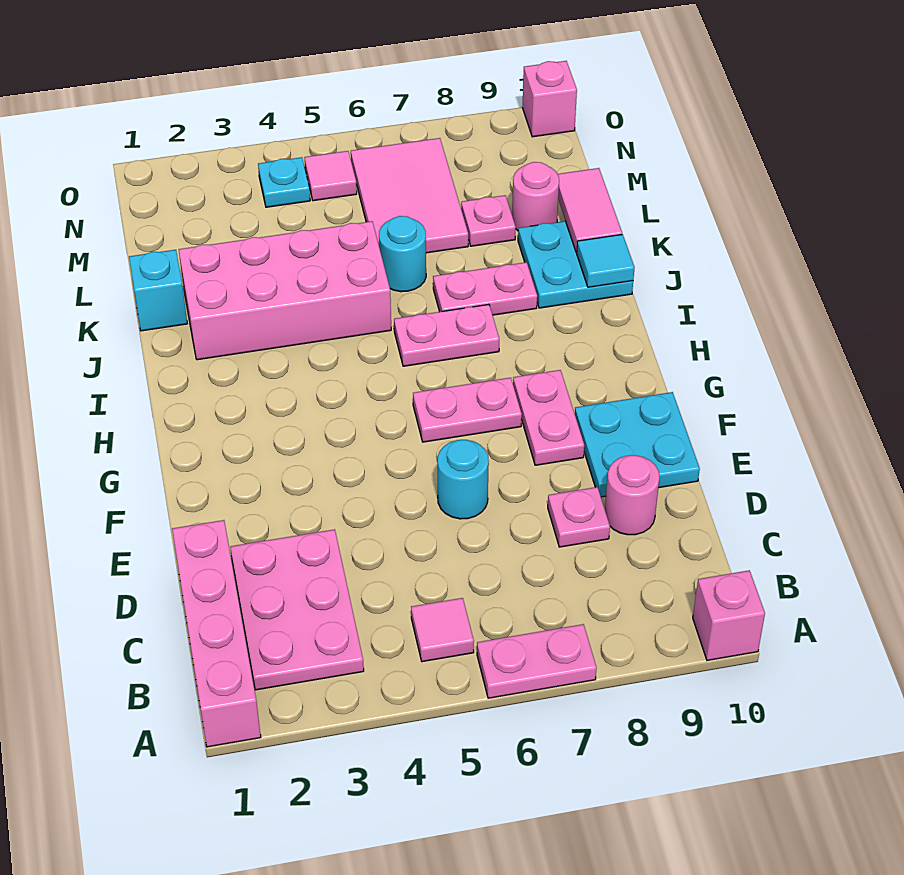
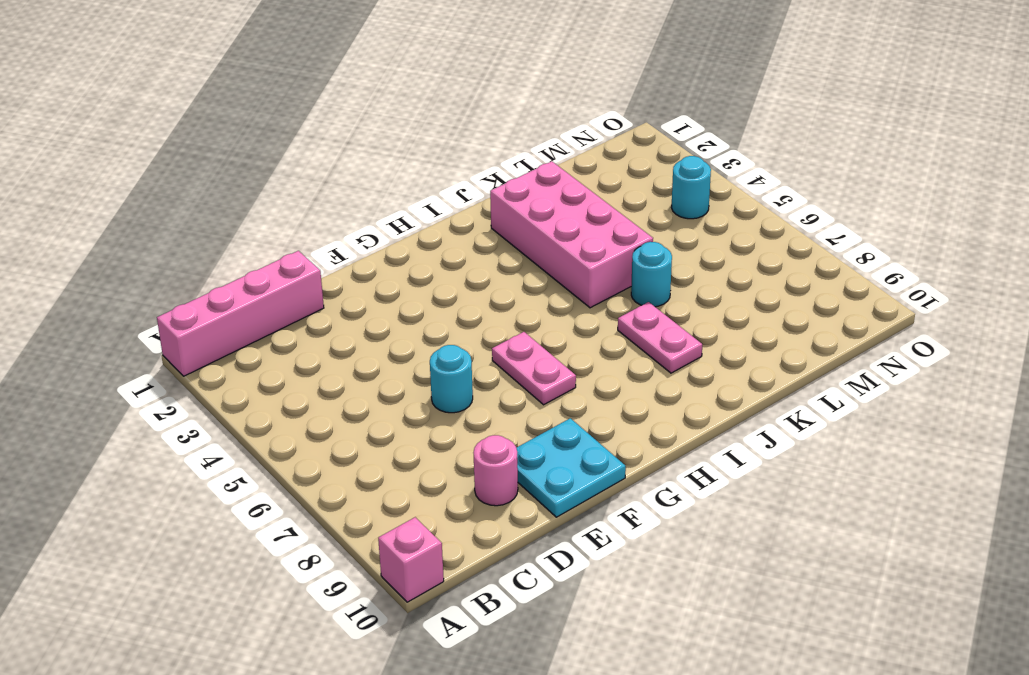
cyan 1x1 round brick [672,156,711,219] -> cyan 1x1 plate [258,157,310,207]
none -> pink 1x2 plate [477,624,597,698]
none -> pink 2x3 plate [230,529,364,690]
none -> pink 1x1 tile [411,598,474,662]

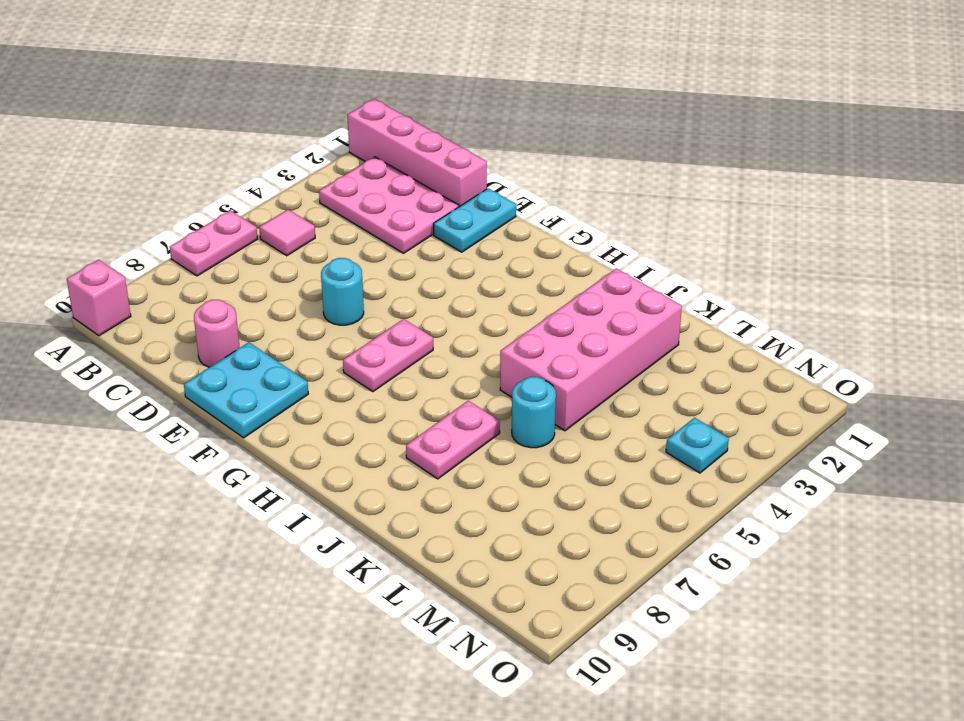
cyan 1x2 plate [433,188,516,252] -> none
none -> pink 1x1 plate [548,487,610,547]
none -> pink 1x2 plate [513,370,584,465]
none -> pink 1x2 plate [394,304,499,366]

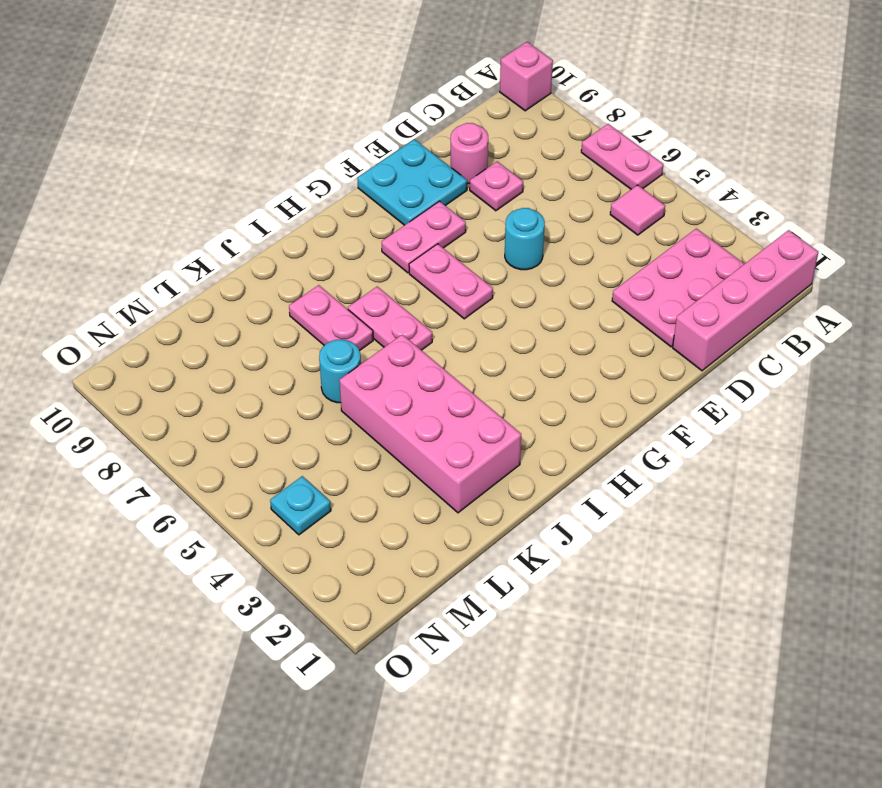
none -> cyan 2x2 plate [518,221,633,308]
none -> cyan 1x1 brick [129,250,187,331]
none -> pink 2x3 tile [351,138,468,253]

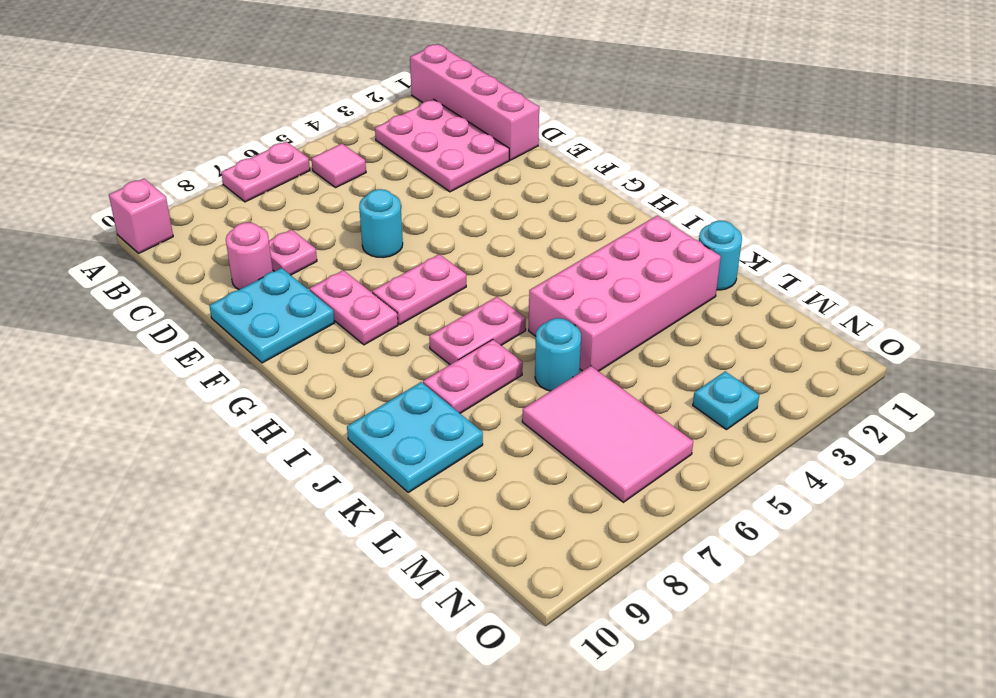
cyan 1x1 round brick [699,221,742,290] -> cyan 1x1 brick [129,250,187,331]
none -> pink 1x1 plate [461,195,516,246]
none -> pink 1x1 round brick [512,162,559,231]
none -> pink 1x1 tile [304,151,357,201]

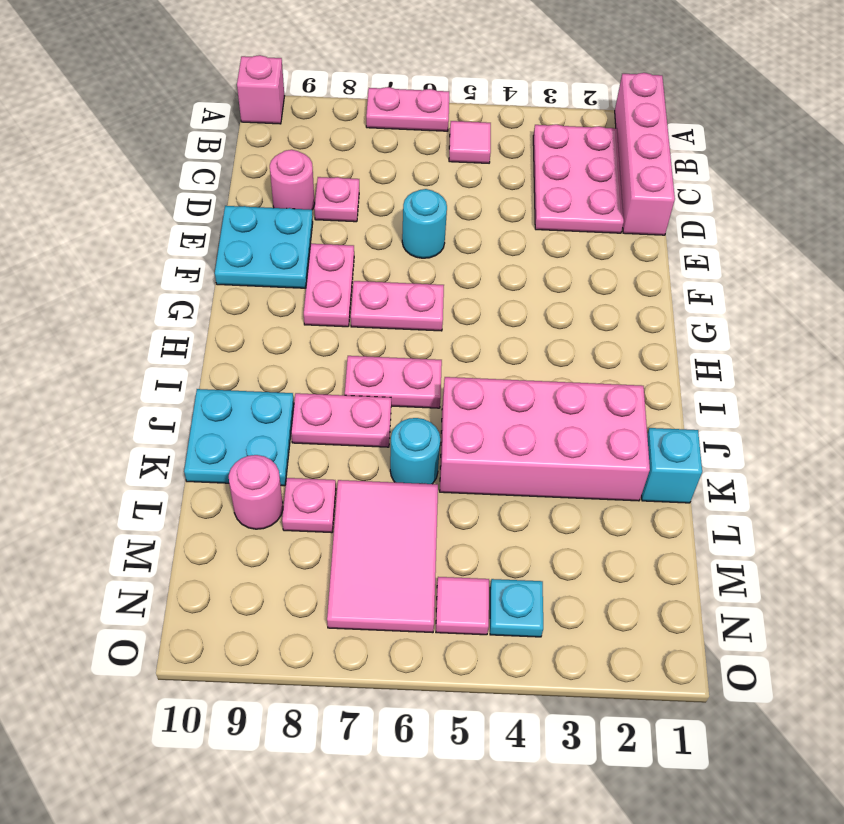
none -> pink 1x1 brick [522,61,577,137]
none -> cyan 1x1 tile [577,234,635,287]
none -> pink 1x2 tile [558,168,622,253]

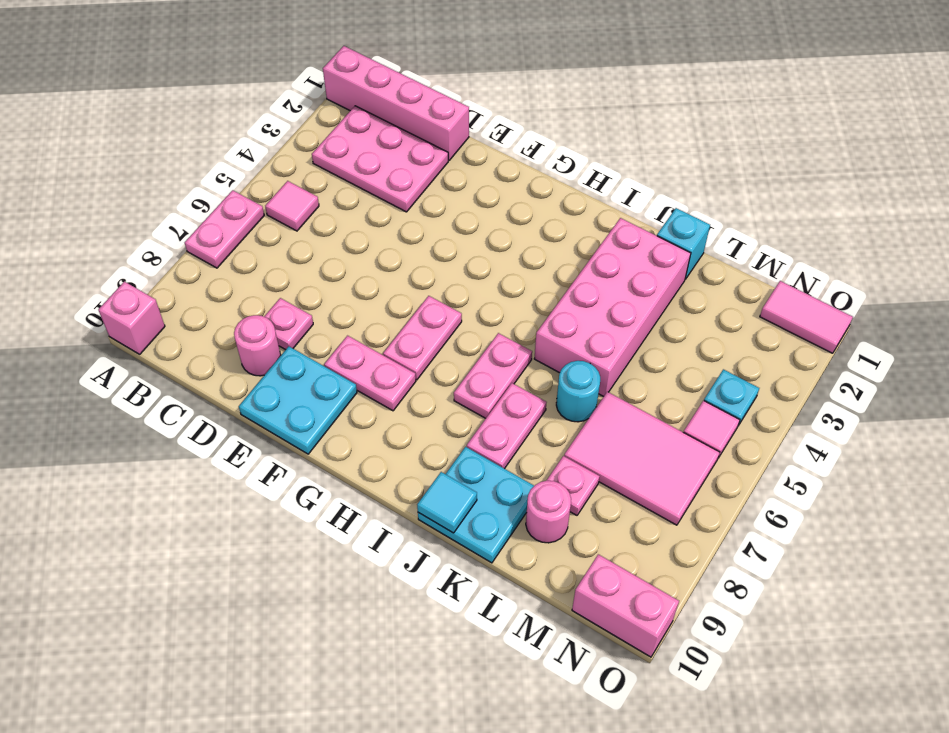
pink 1x2 tile [760,281,853,353] -> pink 1x2 tile moved to [558,168,622,253]
pink 1x2 brick [572,554,679,657] -> pink 1x1 brick [522,61,577,137]
none -> cyan 1x1 round brick [437,440,489,519]

